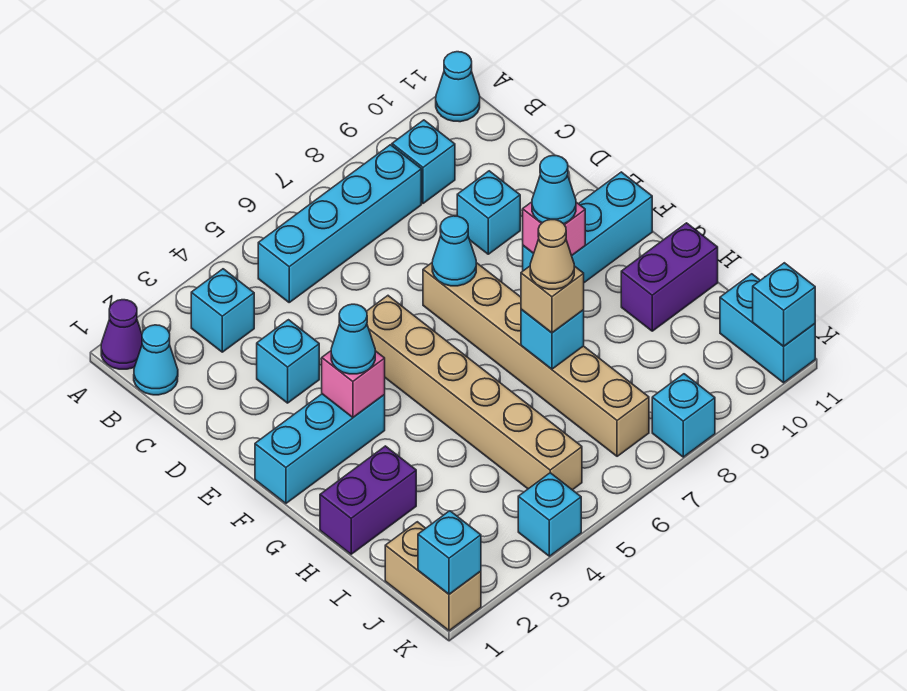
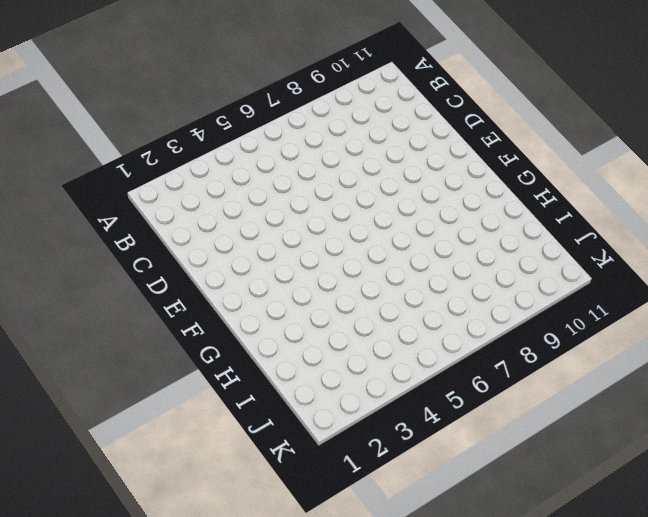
none -> purple 1x1 cone [101,300,142,369]
none -> cyan 1x1 cone [436,52,480,122]
none -> cyan 1x1 cone [134,325,178,395]

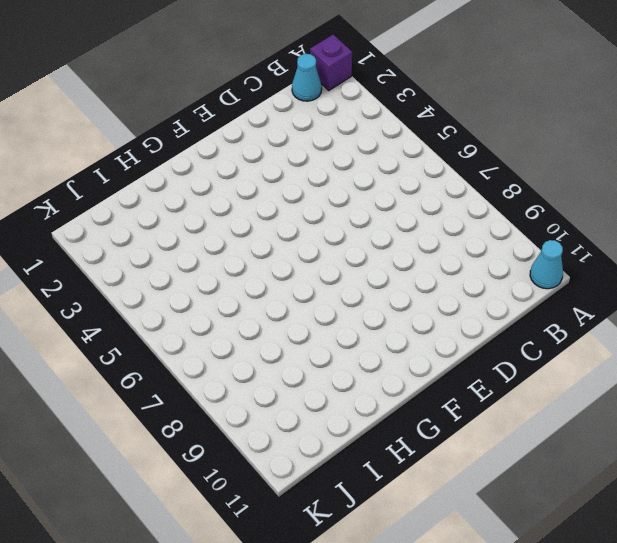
purple 1x1 brick [310,35,352,90] -> purple 1x1 cone [101,300,142,369]
none -> cyan 1x1 brick [191,269,254,352]
none -> cyan 1x4 brick [258,145,421,302]
none -> cyan 1x1 brick [392,120,455,203]

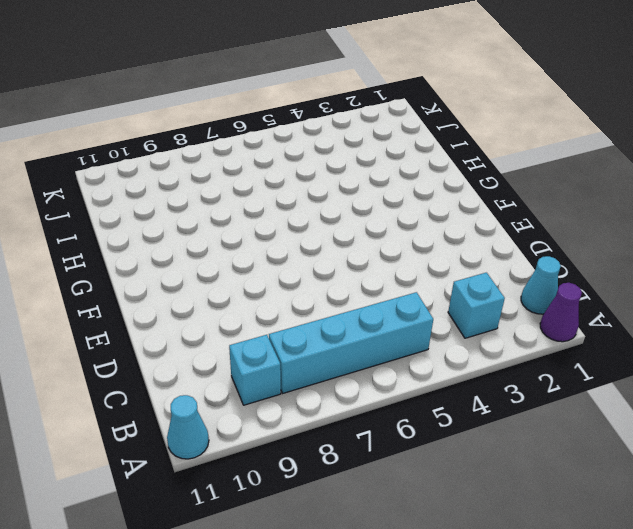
none -> cyan 1x1 brick [257,320,319,403]
none -> cyan 1x1 brick [457,171,520,254]
none -> tan 1x6 brick [366,296,582,490]

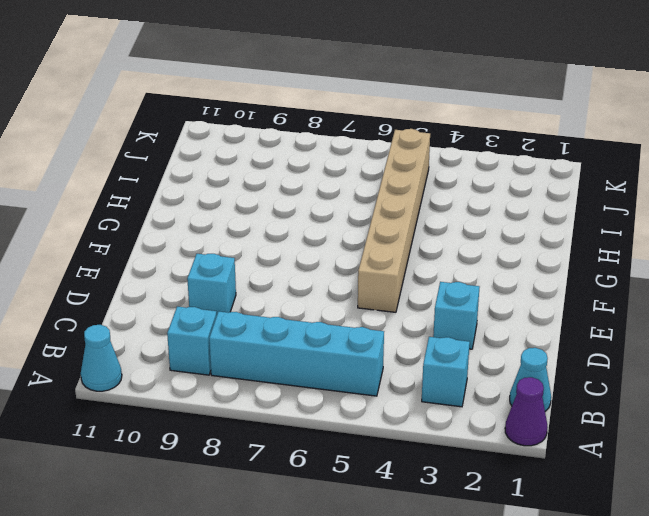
none -> tan 1x6 brick [423,263,649,456]
none -> cyan 1x3 brick [255,394,385,503]
none -> cyan 1x3 brick [523,172,652,283]

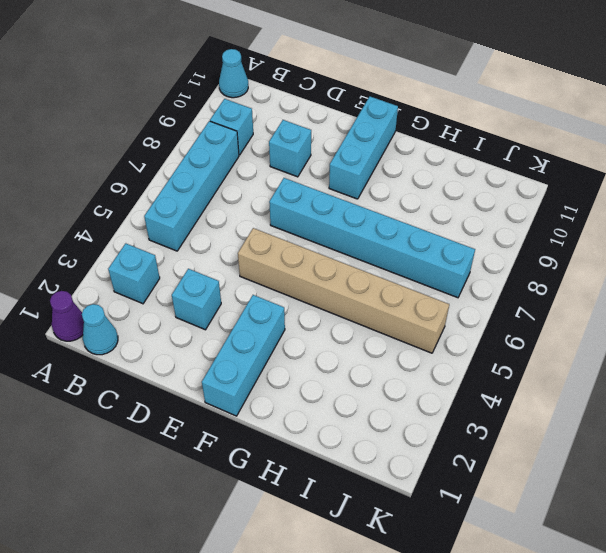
cyan 1x6 brick [269,178,475,298] -> tan 1x6 brick [423,263,649,456]
none -> purple 1x2 brick [320,446,416,554]
none -> purple 1x2 brick [621,223,718,331]
none -> tan 1x2 brick [385,522,481,631]

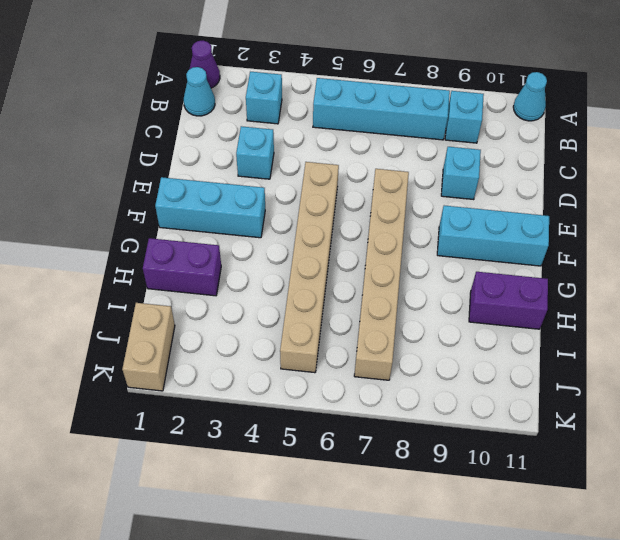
none -> cyan 1x2 brick [720,274,815,383]
none -> cyan 1x1 brick [518,473,581,556]
none -> cyan 1x1 brick [652,374,715,457]

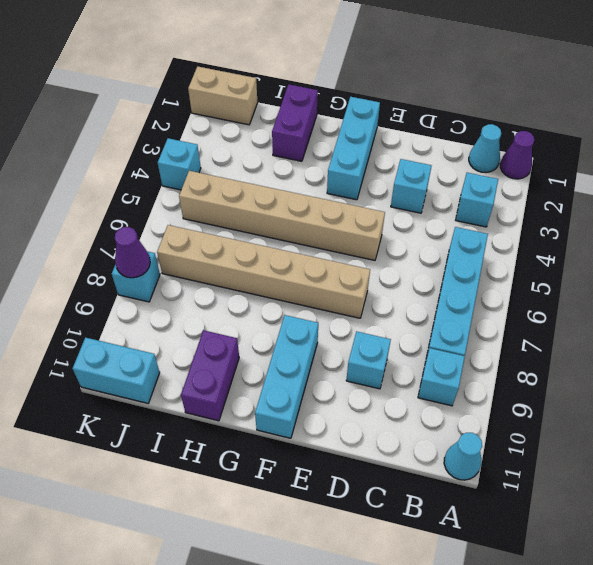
purple 1x1 cone [115,227,150,278] -> none
none -> cyan 1x1 cone [432,216,476,286]
none -> pink 1x1 brick [322,351,385,417]
none -> pink 1x1 brick [523,202,585,255]

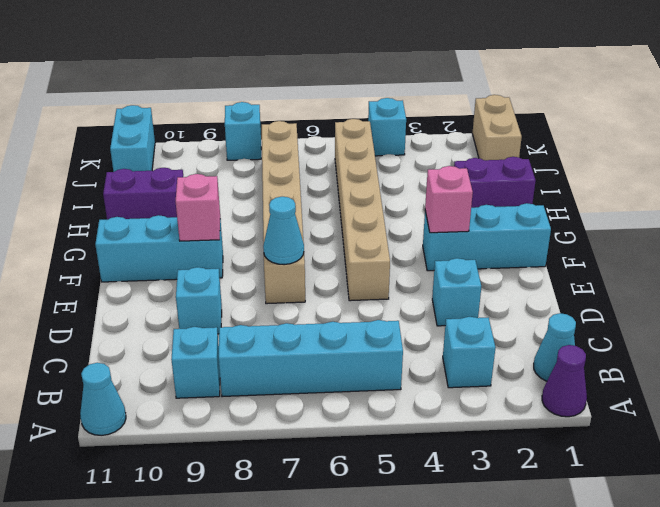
none -> cyan 1x1 brick [521,309,584,369]
none -> cyan 1x1 brick [418,511,481,594]
none -> cyan 1x1 brick [753,263,815,346]

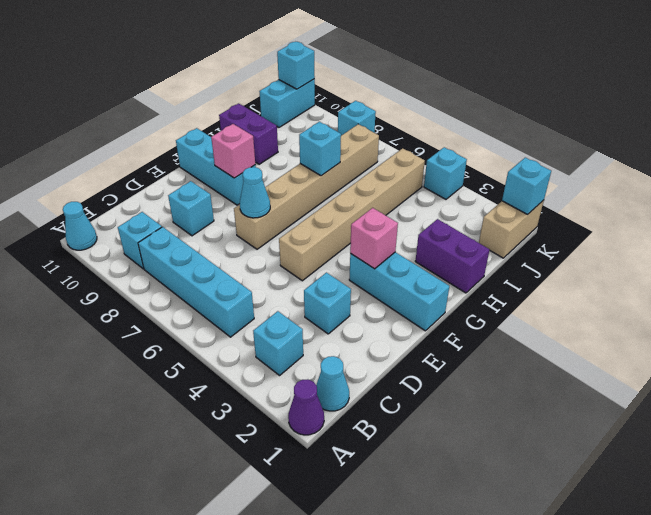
none -> cyan 1x1 cone [331,304,375,374]
none -> cyan 1x1 cone [532,156,576,224]
none -> tan 1x1 brick [521,266,584,333]

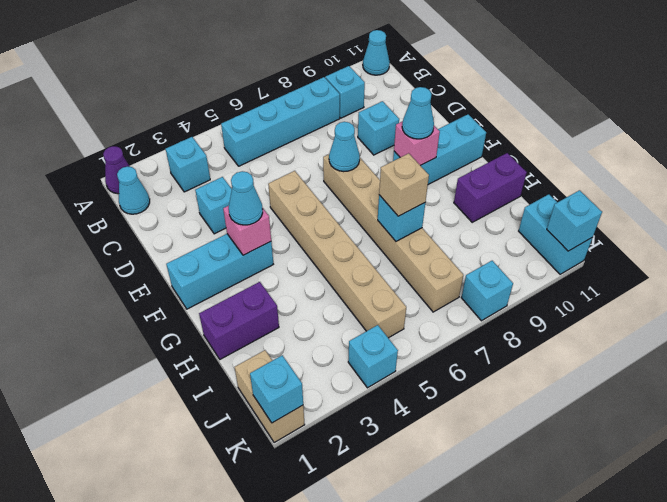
none -> tan 1x1 cone [530,220,574,289]

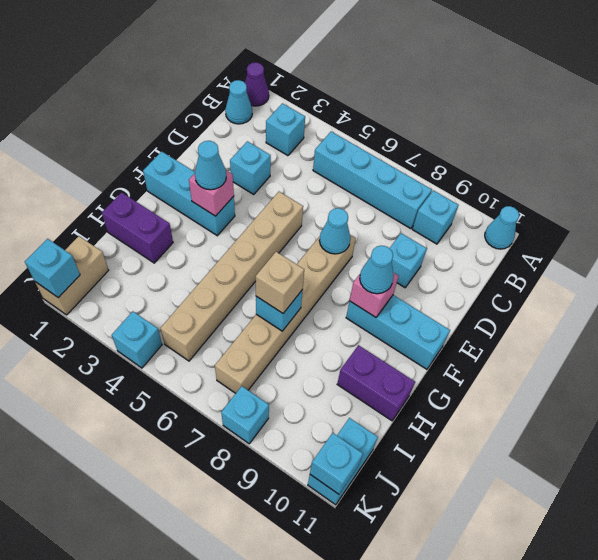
none -> tan 1x1 cone [530,220,574,289]

